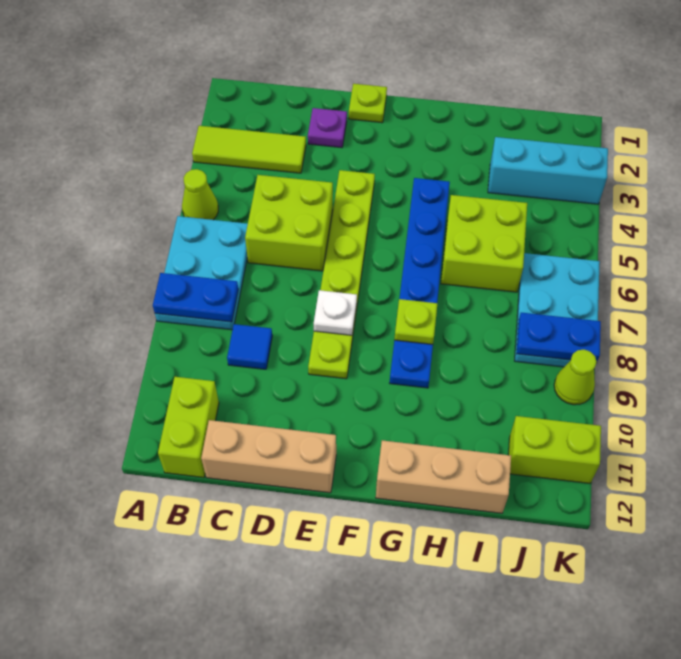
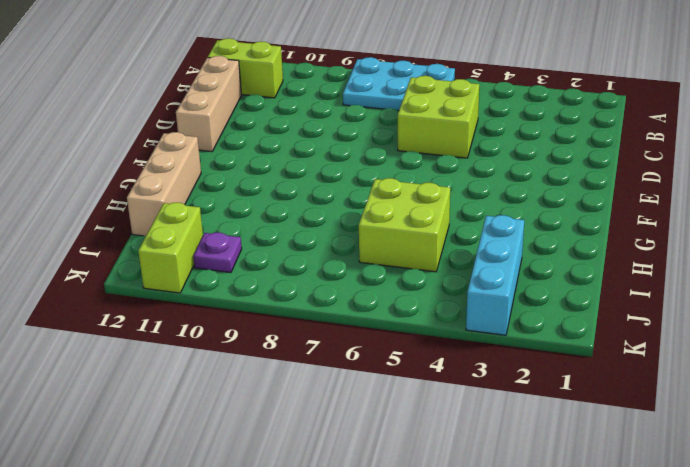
purple 1x1 plate [193,233,242,272] -> purple 1x1 plate moved to [308,108,347,148]
none -> lime 1x3 tile [192,126,306,173]
none -> lime 1x1 cone [182,169,218,220]
none -> blue 1x1 tile [227,324,272,369]

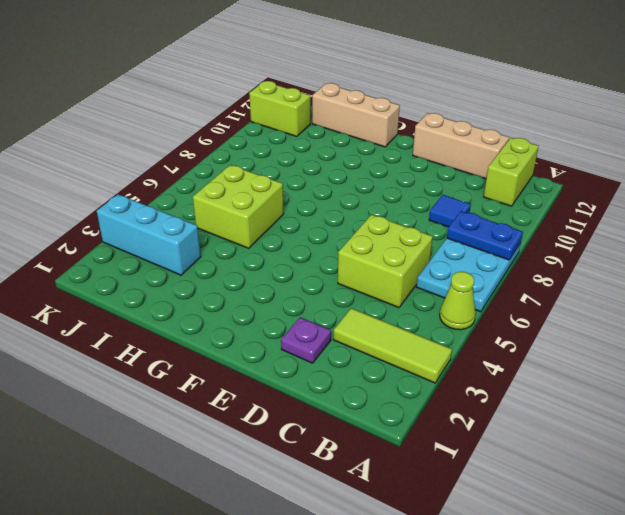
none -> lime 1x1 plate [349,84,387,123]
none -> lime 1x6 plate [308,170,375,379]
none -> blue 1x6 plate [390,178,450,388]

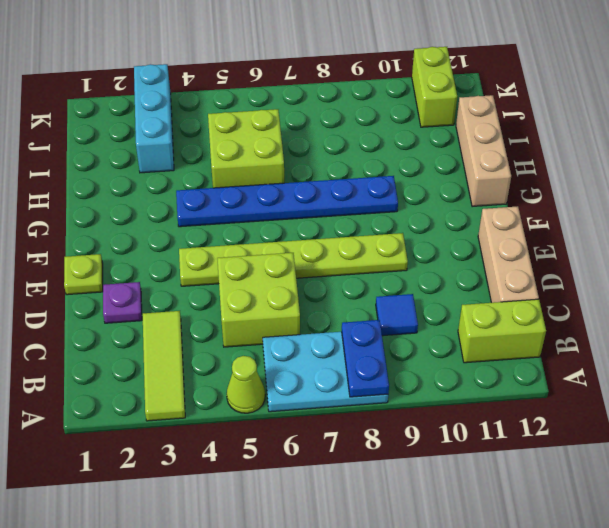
none -> cyan 2x3 plate [515,253,600,367]
none -> lime 1x1 cone [554,350,597,405]
none -> white 1x1 plate [314,290,357,335]

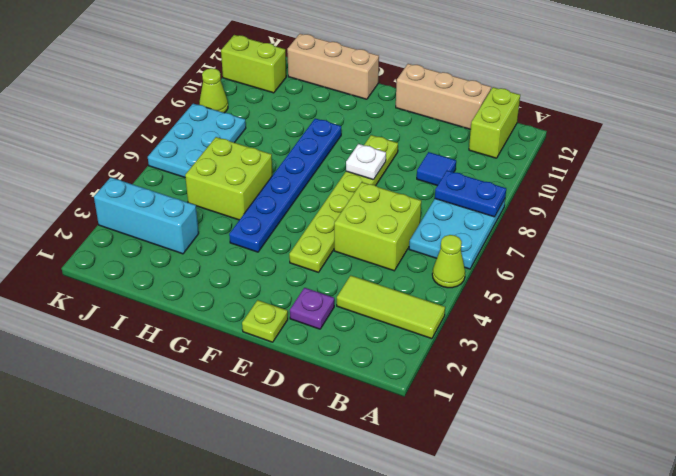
none -> lime 1x1 plate [394,299,437,344]
none -> blue 1x2 plate [517,313,601,361]

